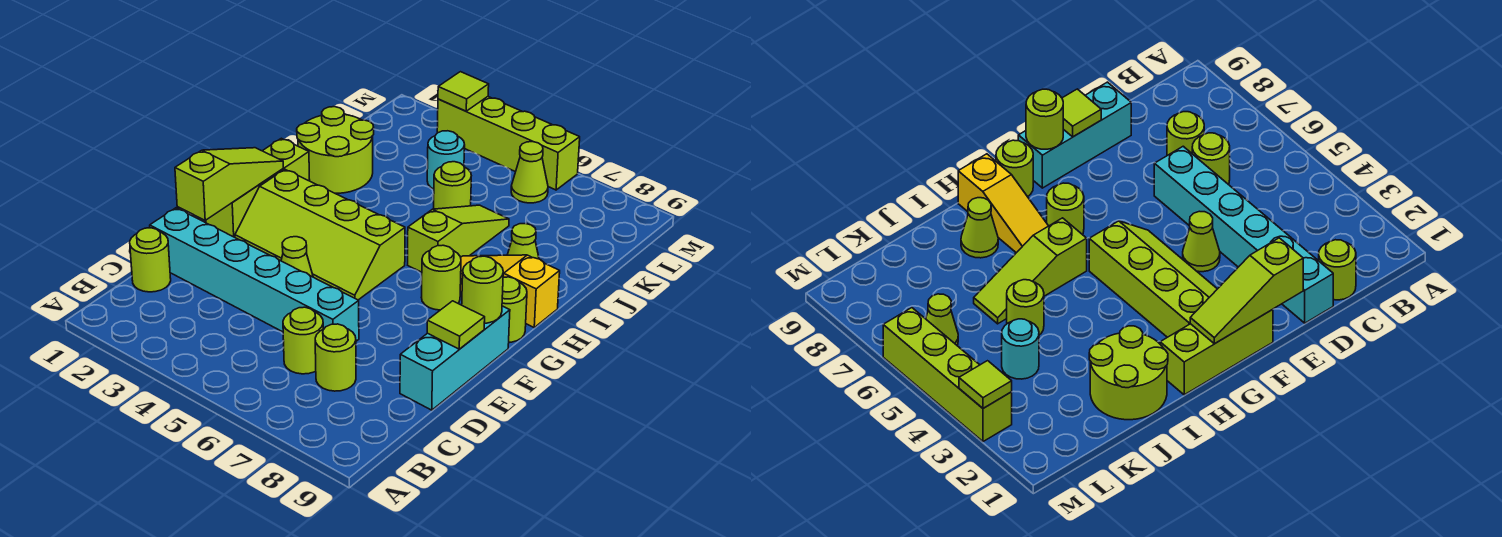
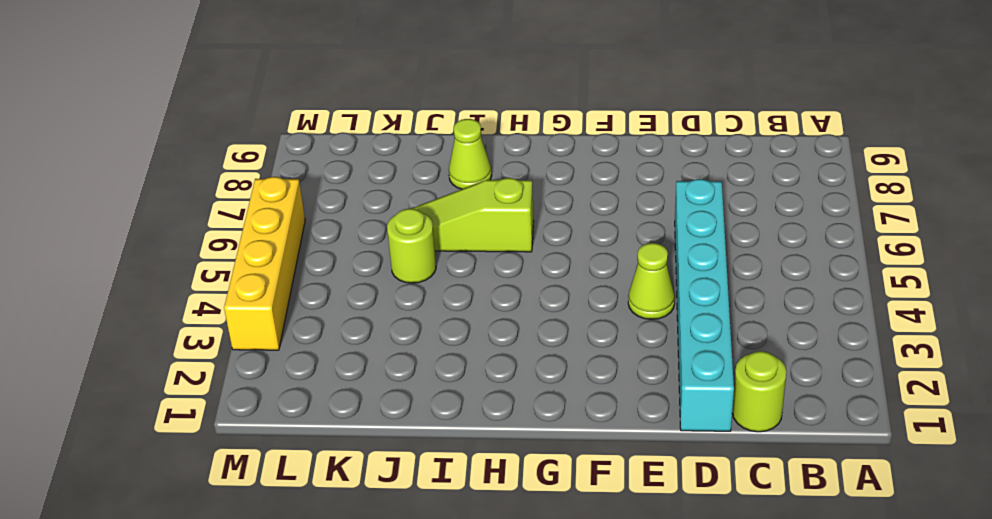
yellow 1x4 brick [224,177,305,350] -> lime 1x4 brick [437,97,580,190]
none -> lime 1x1 round brick [283,307,323,374]
none -> lime 1x1 round brick [315,324,356,391]
none -> cyan 1x3 brick [400,306,510,410]

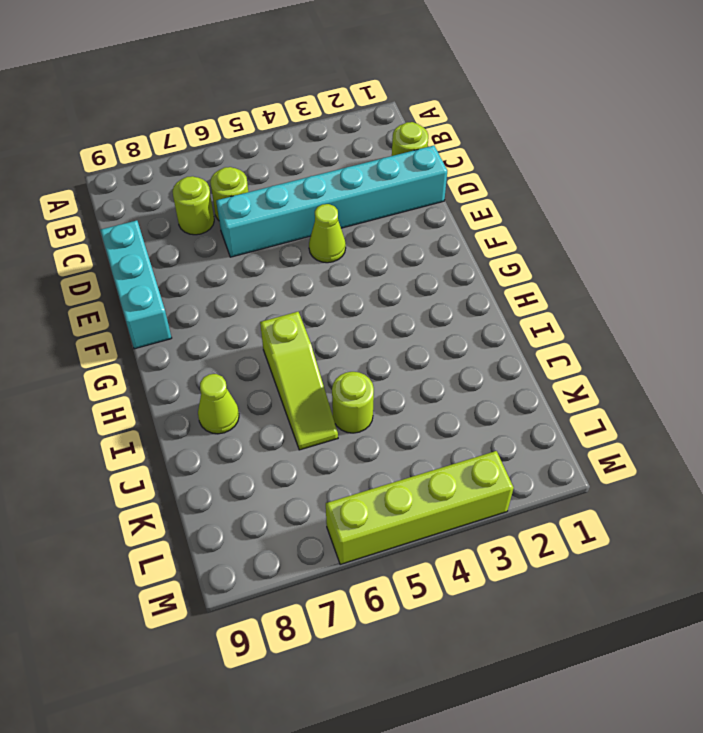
none -> lime 1x3 brick [206,138,310,237]
none -> lime 2x4 slope [235,170,405,300]
none -> lime 1x1 round brick [421,245,461,310]

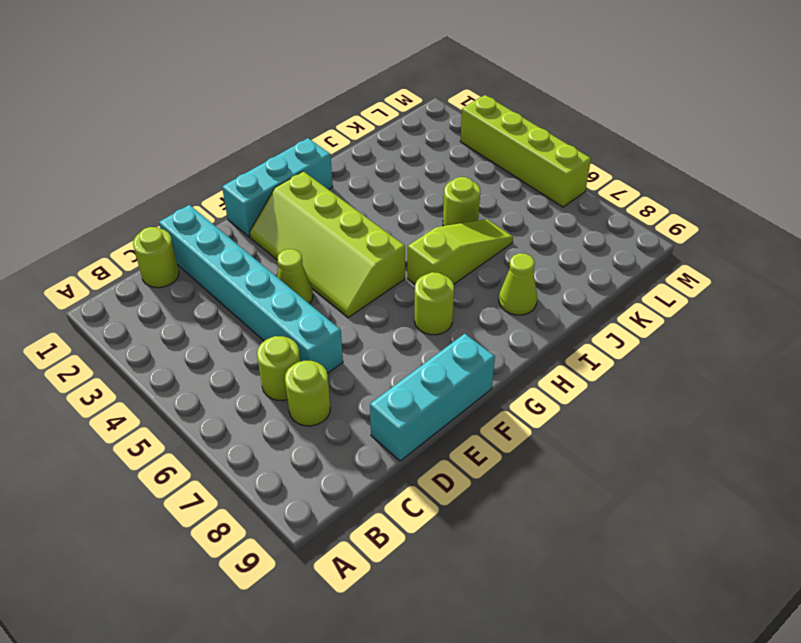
cyan 1x3 brick [222,138,333,237] -> lime 1x3 brick [206,138,310,237]
none -> lime 1x1 round brick [502,277,527,342]
none -> yellow 1x3 slope [460,255,560,327]
none -> lime 2x2 round brick [297,107,374,193]

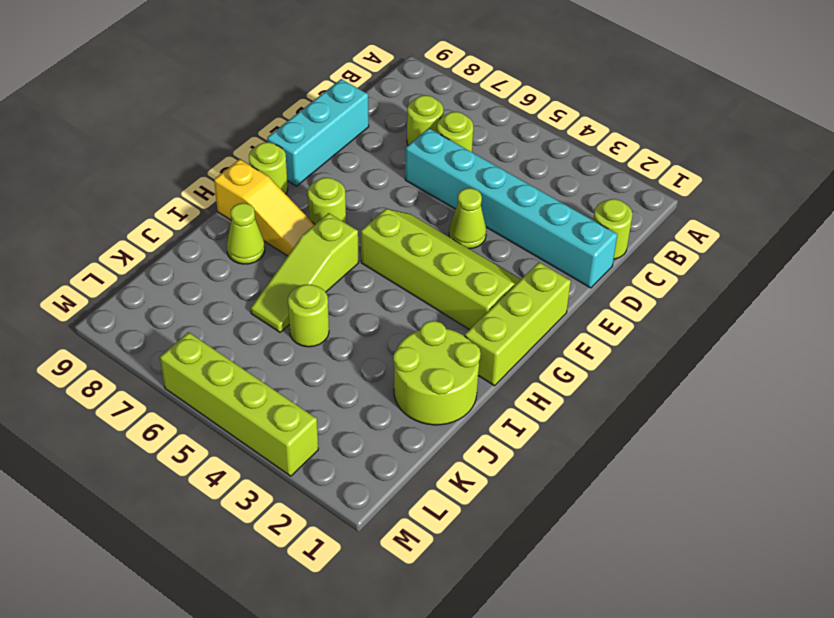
none -> cyan 1x1 round brick [427,131,465,189]
none -> lime 1x1 cone [511,142,548,203]
none -> lime 1x3 slope [175,148,283,220]

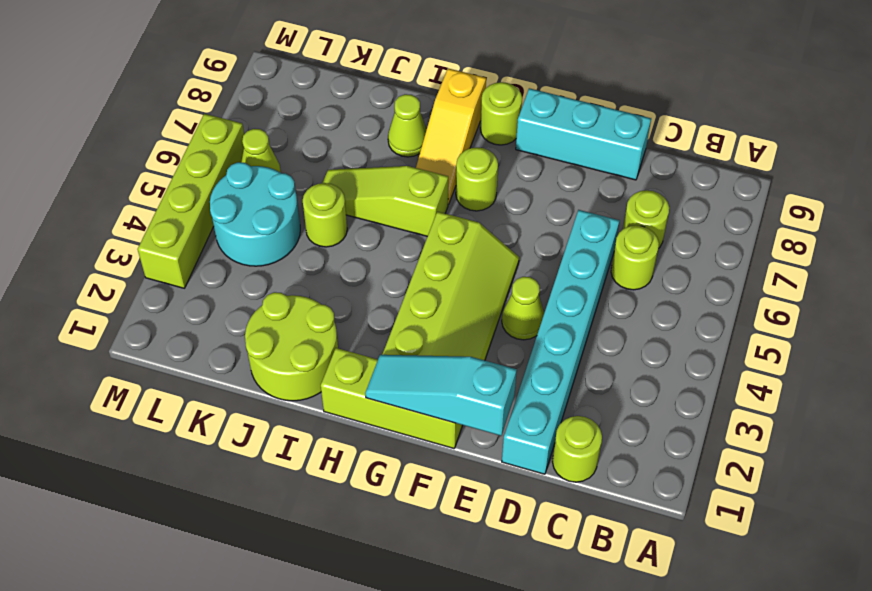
cyan 1x3 slope [365,355,517,436] -> lime 1x3 slope [175,148,283,220]
cyan 2x2 round brick [210,162,300,266] -> cyan 1x1 round brick [427,131,465,189]
none -> lime 1x1 tile [427,301,485,349]
none -> lime 1x1 round brick [462,256,503,323]
none -> lime 1x1 tile [438,72,489,111]

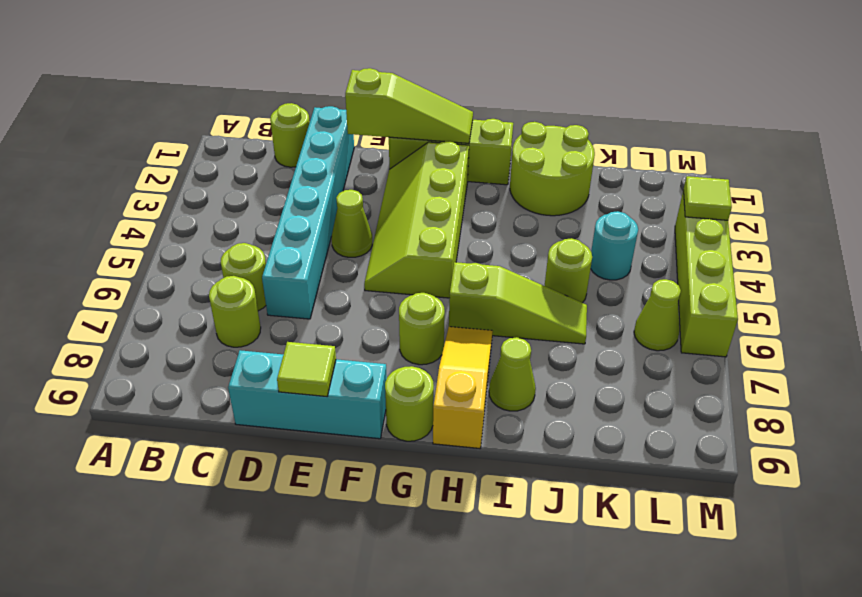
none -> lime 1x1 round brick [462,256,503,323]

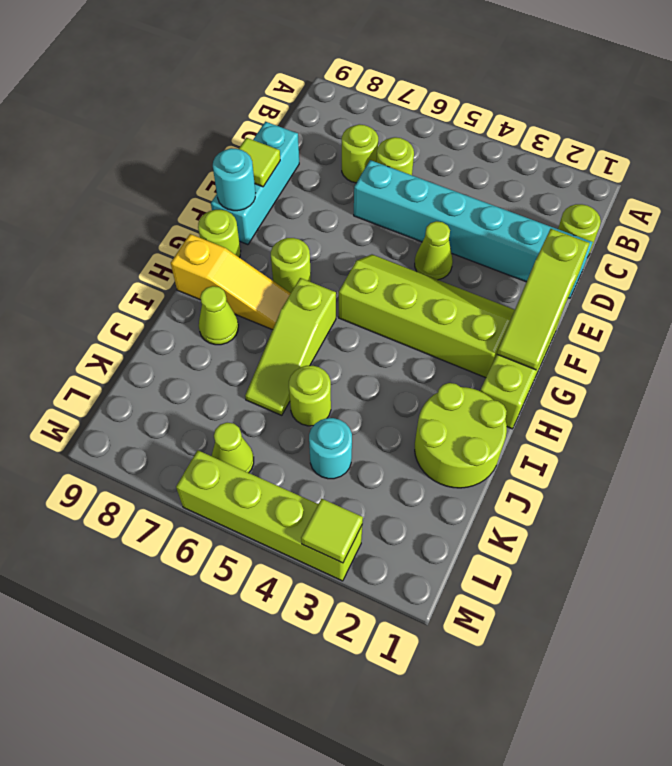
cyan 1x1 round brick [213,148,255,211] -> lime 1x1 round brick [462,256,503,323]

